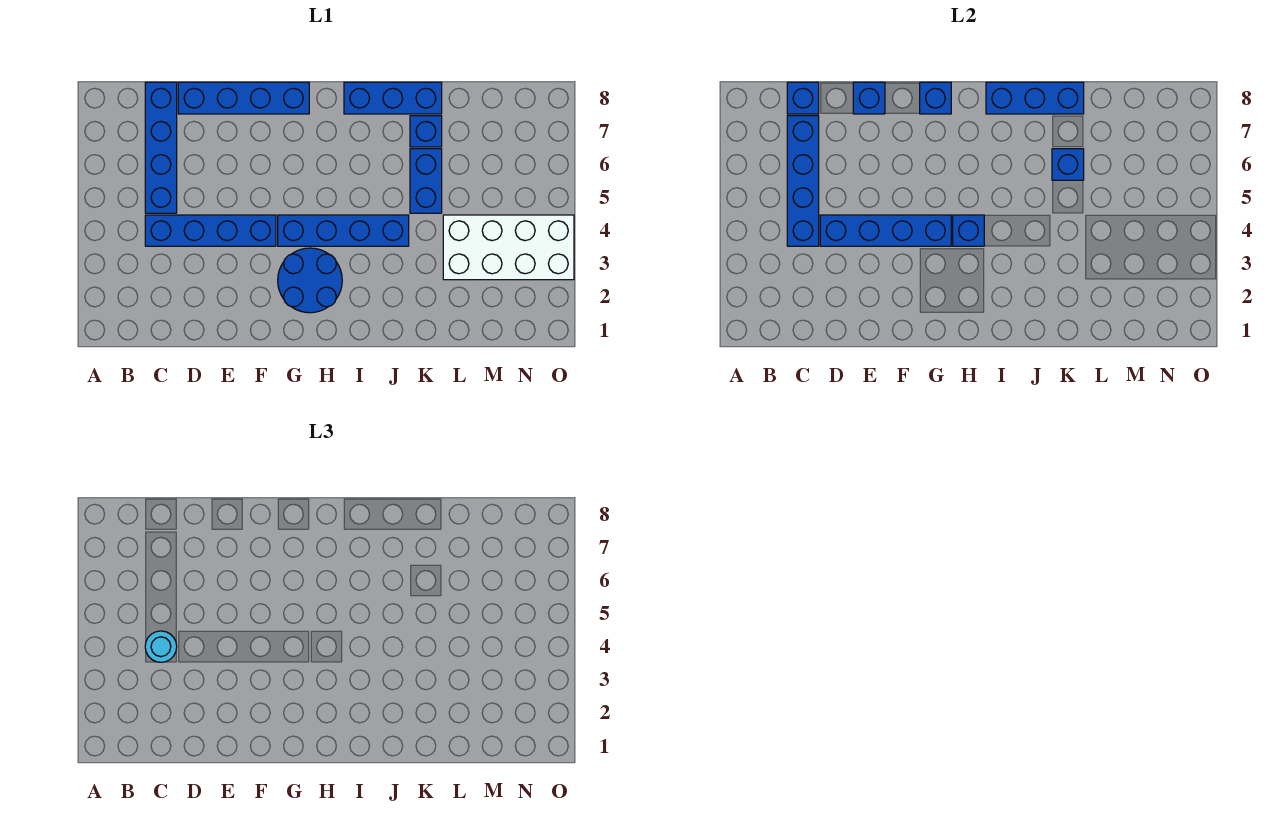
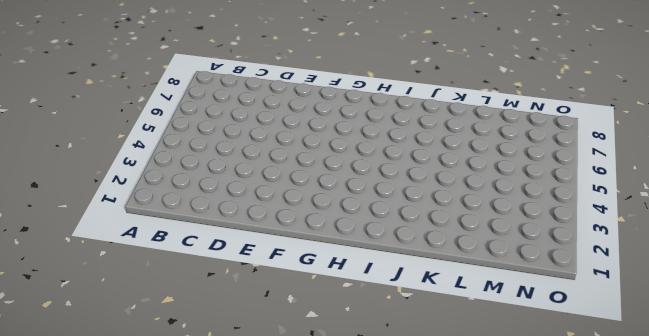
none -> blue 1x4 brick [145,215,276,246]
none -> blue 1x4 brick [145,82,177,213]
none -> blue 1x4 brick [178,82,309,114]

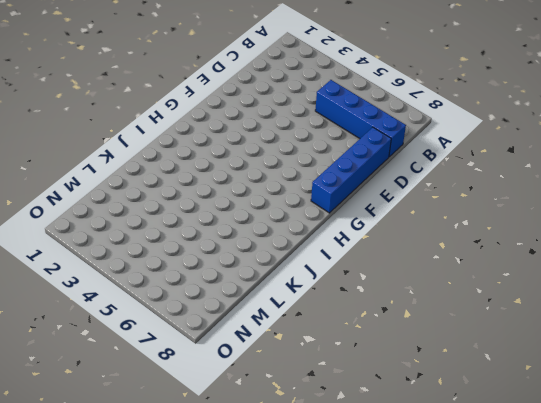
none -> blue 1x4 brick [145,215,276,246]
none -> blue 2x2 round brick [278,248,342,313]
none -> blue 1x4 brick [278,215,409,246]

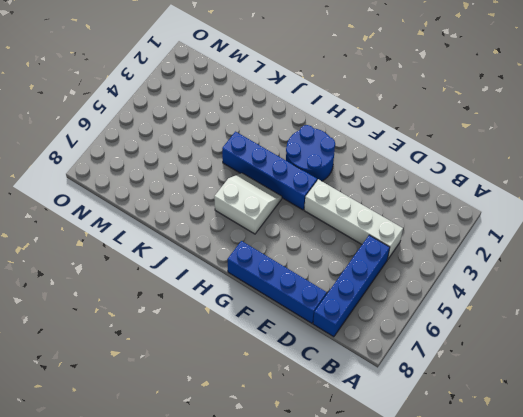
white 1x4 brick [304,179,403,260] -> blue 1x4 brick [145,215,276,246]
white 2x2 slope [214,173,282,234] -> none
none -> blue 1x3 brick [344,82,442,114]
none -> blue 1x2 brick [410,149,442,213]
none -> blue 1x1 brick [410,116,442,147]

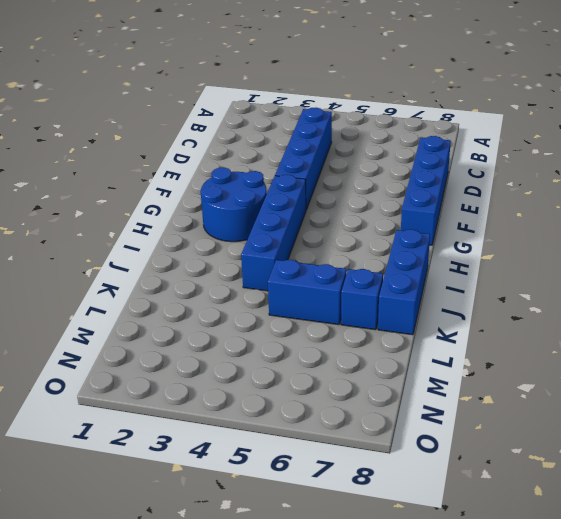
none -> blue 1x4 brick [145,82,177,213]
none -> white 2x4 brick [443,215,574,280]
none -> blue 1x4 brick [787,116,819,246]

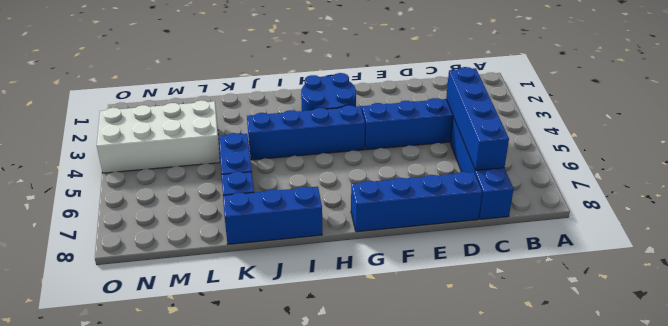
none -> blue 1x1 brick [787,82,819,114]
none -> blue 1x4 brick [820,215,951,246]
none -> blue 1x1 brick [853,82,885,114]

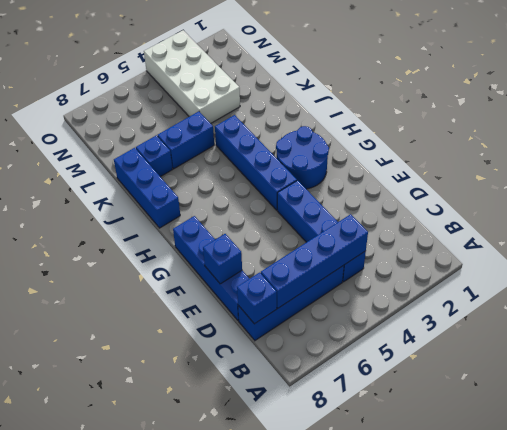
none -> blue 1x4 brick [820,215,951,246]
none -> blue 1x1 brick [920,82,951,114]
none -> blue 1x1 brick [953,215,984,246]

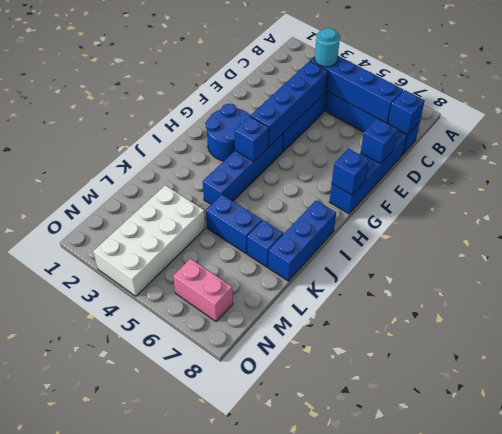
pink 1x2 brick [173,259,233,322] -> none
none -> blue 1x3 brick [986,82,1084,114]
none -> blue 1x1 brick [1052,149,1084,180]

